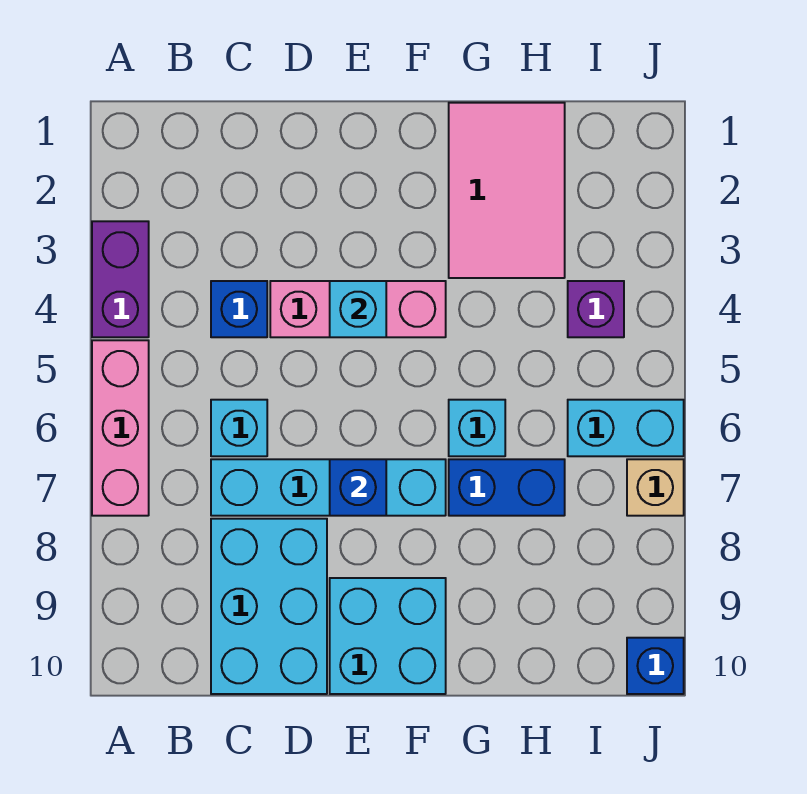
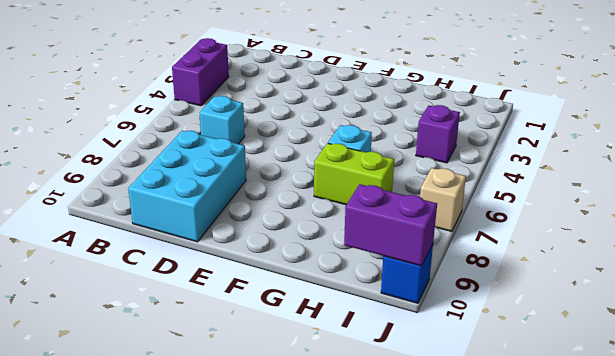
lime 1x2 brick [314,143,394,205] -> blue 1x2 brick [449,459,565,516]
purple 1x2 brick [344,184,437,266] -> none
none -> pink 1x3 brick [92,340,149,516]
none -> blue 1x1 brick [211,281,267,337]
none -> cyan 1x4 brick [211,459,446,516]

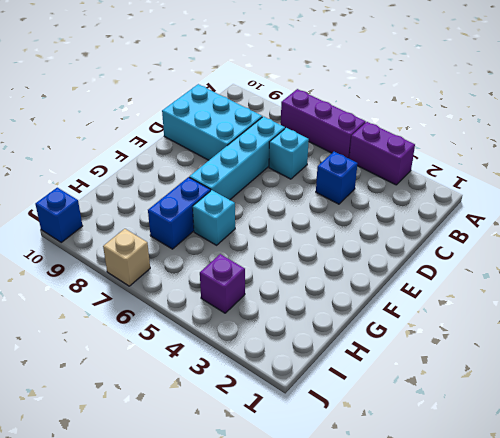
purple 1x3 brick [281,89,366,158] -> pink 1x3 brick [92,340,149,516]
none -> pink 1x3 brick [270,281,446,337]
none -> cyan 2x2 brick [330,578,446,694]
none -> pink 2x3 tile [449,103,565,278]

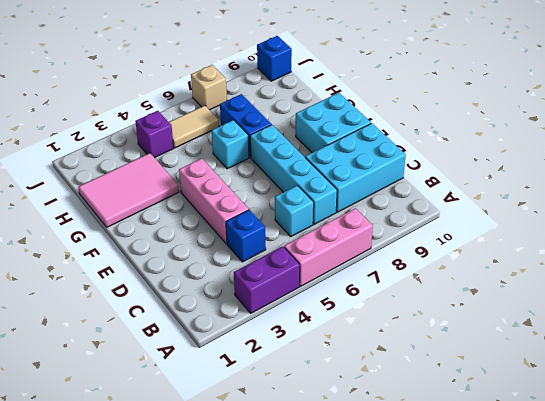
tan 1x2 tile [169,106,219,148] -> cyan 1x2 brick [568,400,684,456]
none -> cyan 1x1 brick [330,281,386,337]
none -> blue 1x1 brick [330,459,386,516]

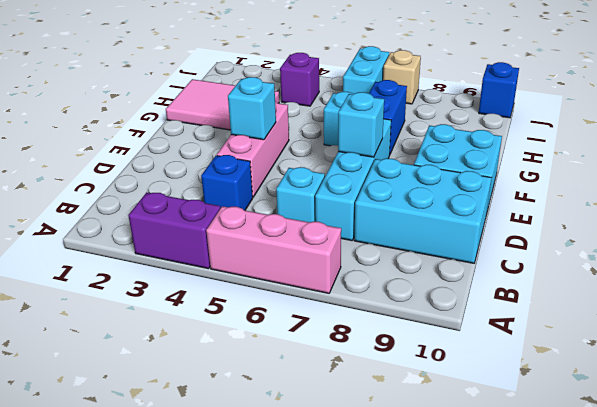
cyan 1x1 brick [338,92,384,157] -> blue 1x1 brick [330,459,386,516]

